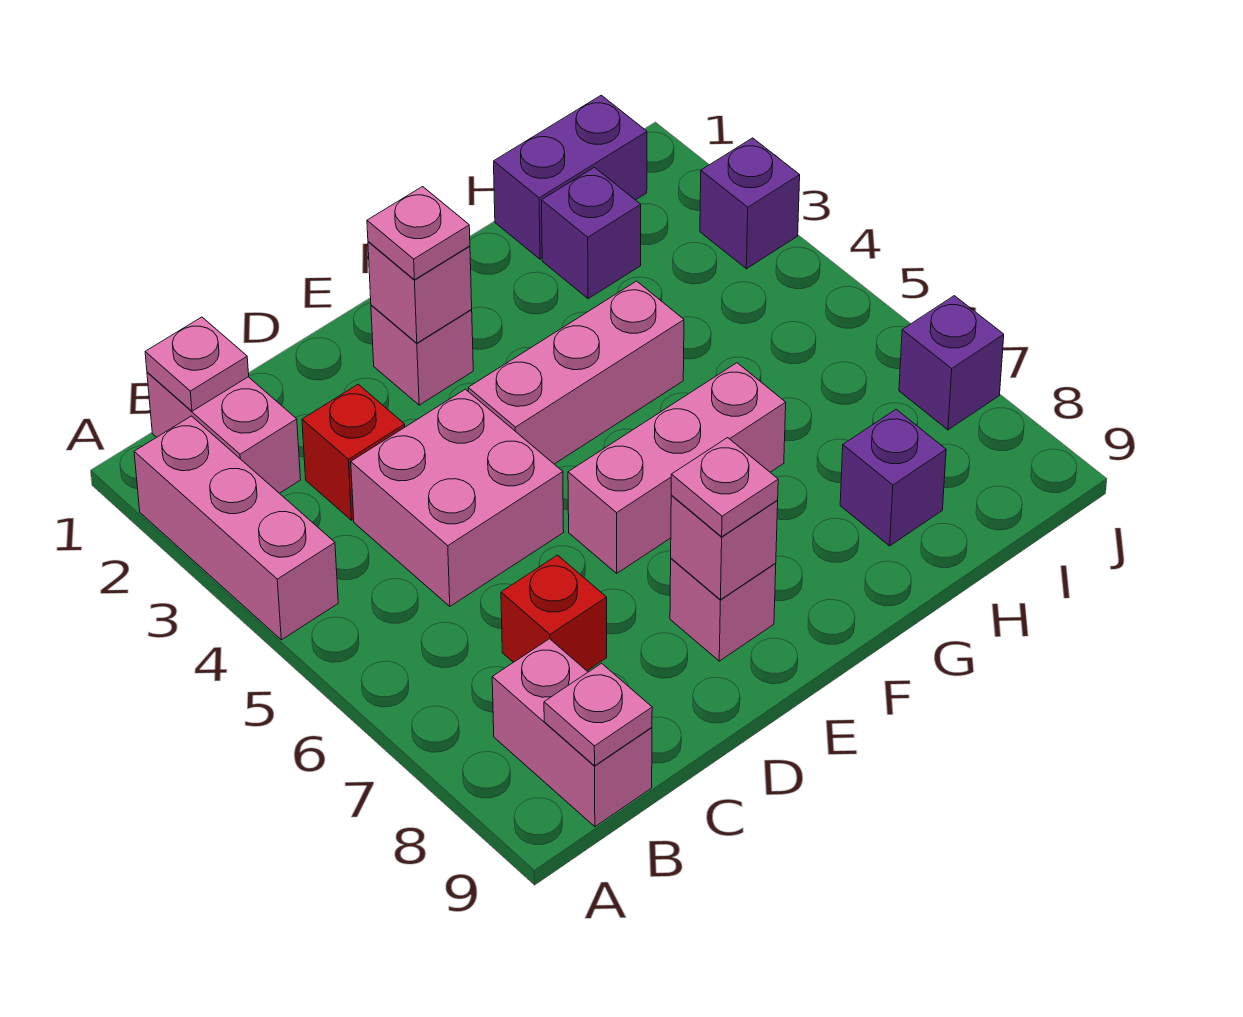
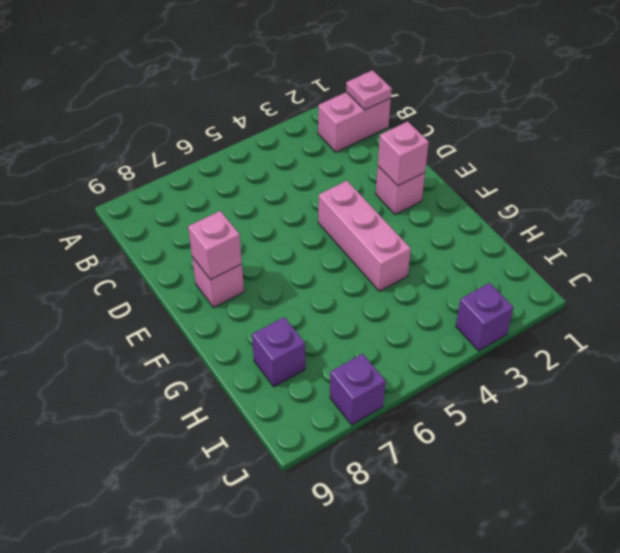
none -> pink 1x3 brick [134,416,338,640]
none -> pink 1x2 brick [492,639,652,827]
none -> red 1x1 brick [302,384,405,520]

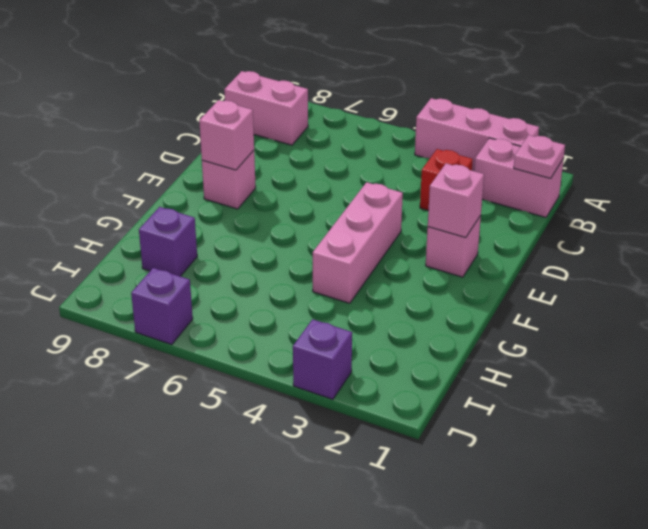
none -> pink 2x2 brick [351,389,564,606]
none -> red 1x1 brick [501,555,607,671]
none -> pink 1x3 brick [568,363,786,573]

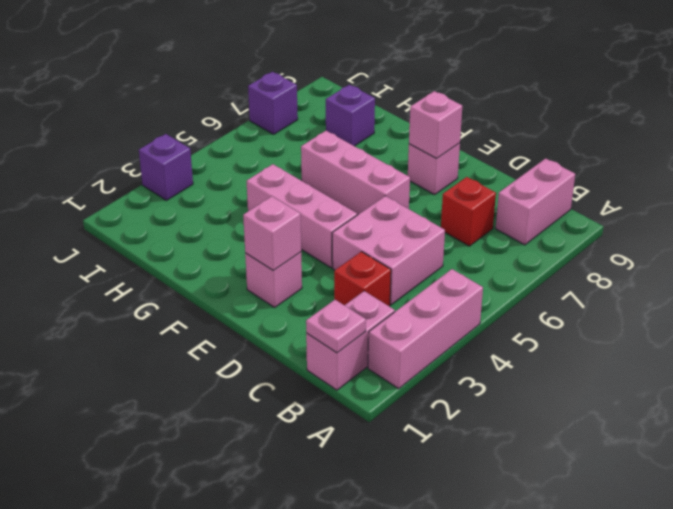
none -> purple 1x2 brick [494,95,647,259]
none -> purple 1x1 brick [542,167,641,299]
none -> pink 1x1 plate [544,663,652,766]

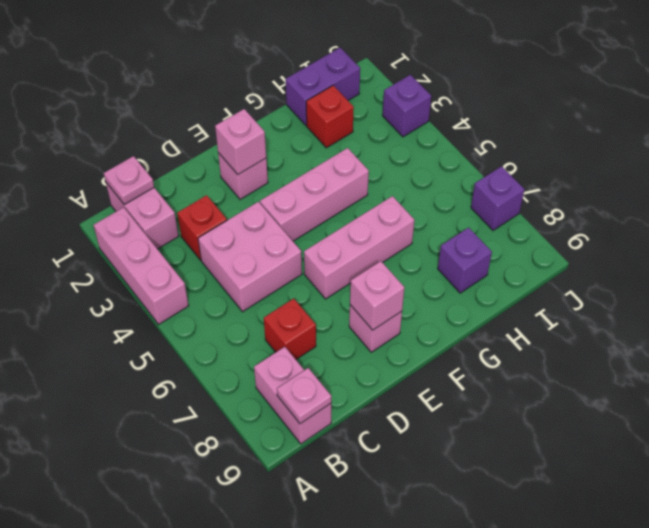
red 1x1 brick [306,85,354,148] -> purple 1x1 brick [542,167,641,299]
none -> pink 1x1 plate [367,187,470,280]
none -> pink 1x1 plate [671,438,778,537]

